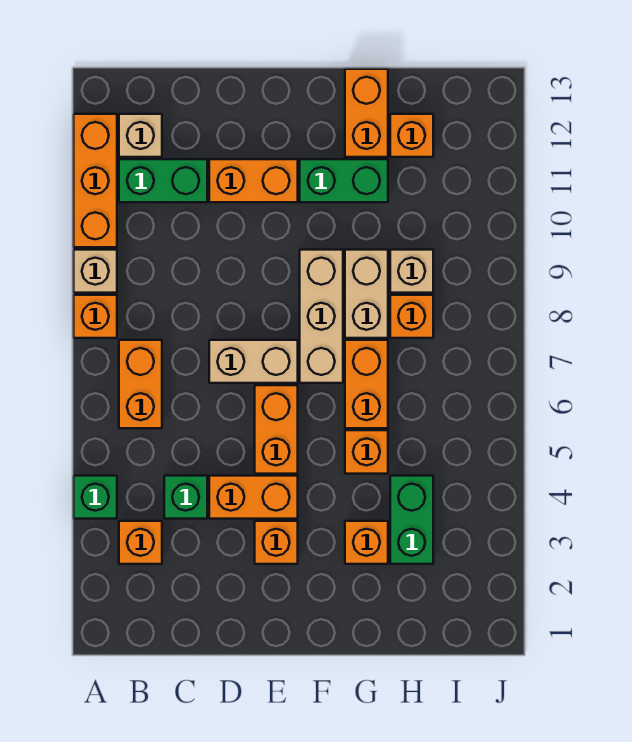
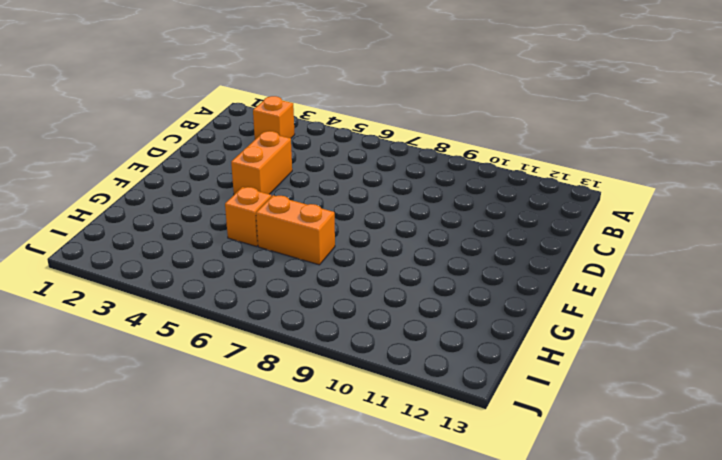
none -> green 1x1 brick [74,476,117,519]
none -> orange 1x1 brick [74,295,117,338]
none -> tan 1x1 brick [74,250,117,293]

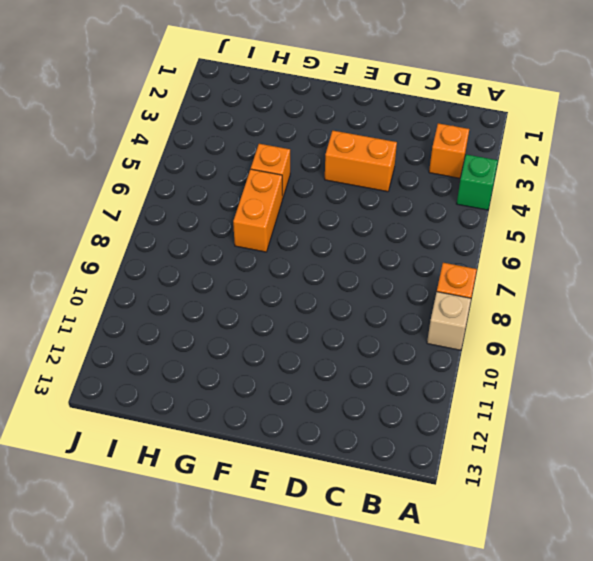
none -> orange 1x3 brick [74,114,117,247]
none -> orange 1x2 brick [119,340,162,428]
none -> green 1x2 brick [119,159,207,202]

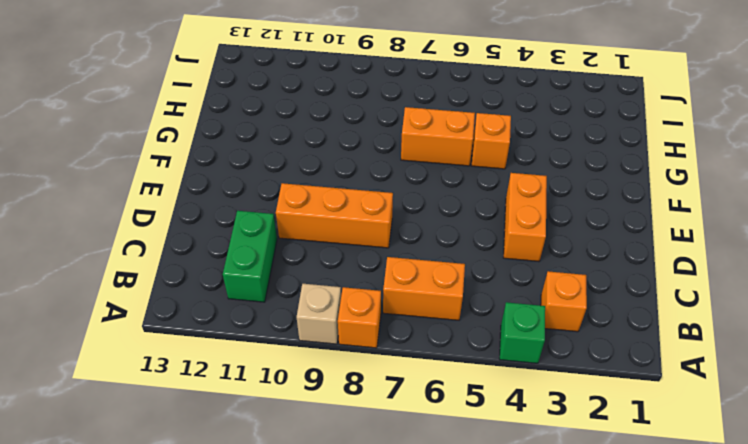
orange 1x3 brick [276,183,393,248] -> orange 1x3 brick moved to [74,114,117,247]
none -> tan 1x1 brick [119,114,162,157]
none -> green 1x1 brick [164,476,207,519]
none -> tan 1x2 brick [209,340,298,383]

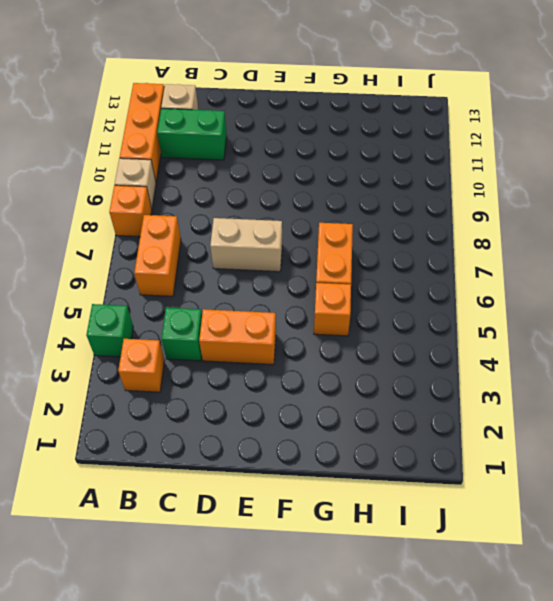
none -> orange 1x2 brick [209,159,298,202]
none -> orange 1x1 brick [255,521,298,564]
none -> orange 1x2 brick [255,385,298,474]

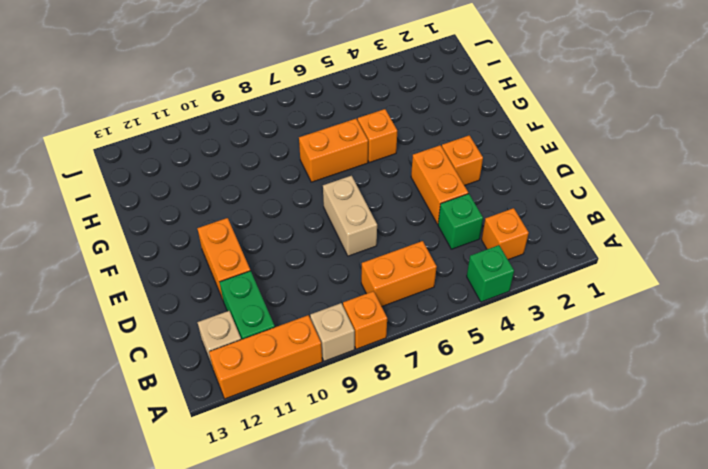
none -> orange 1x2 brick [255,385,298,474]
none -> tan 1x3 brick [300,250,343,383]
none -> green 1x2 brick [300,159,388,202]

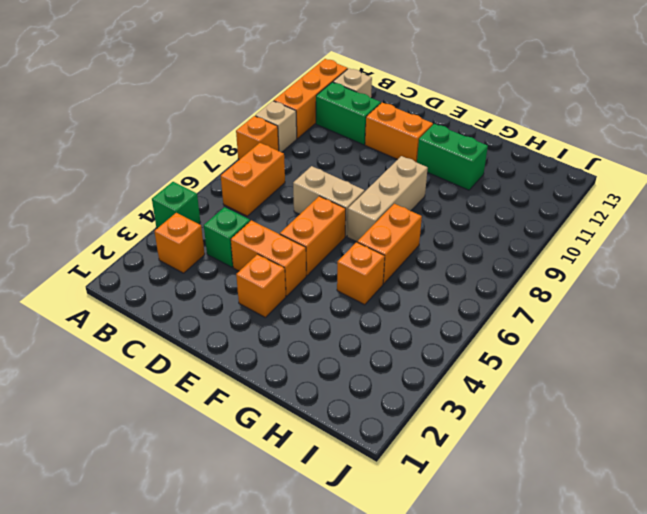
none -> orange 1x1 brick [345,521,388,564]
none -> tan 1x2 brick [345,250,388,338]
none -> orange 1x2 brick [345,69,388,157]

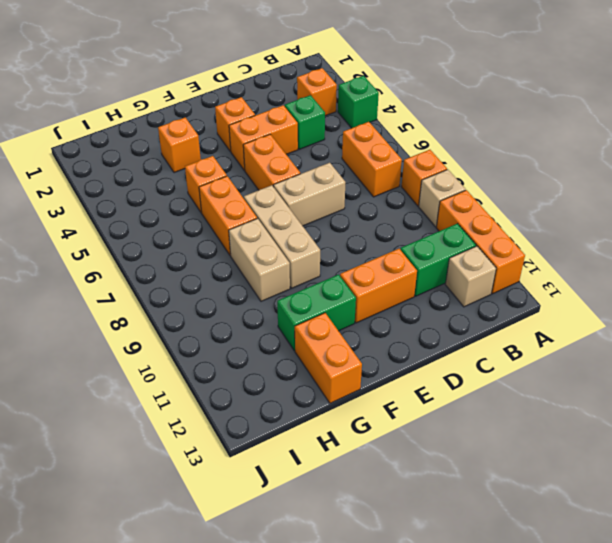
none -> green 1x2 brick [390,476,433,564]
none -> orange 1x1 brick [390,295,433,338]
none -> tan 1x1 brick [390,250,433,293]

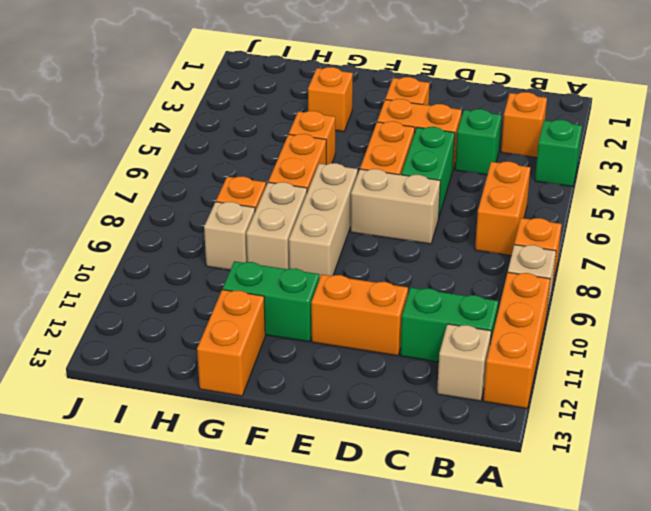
green 1x2 brick [401,127,455,216] -> green 1x2 brick moved to [390,476,433,564]
none -> orange 1x1 brick [390,114,433,157]

